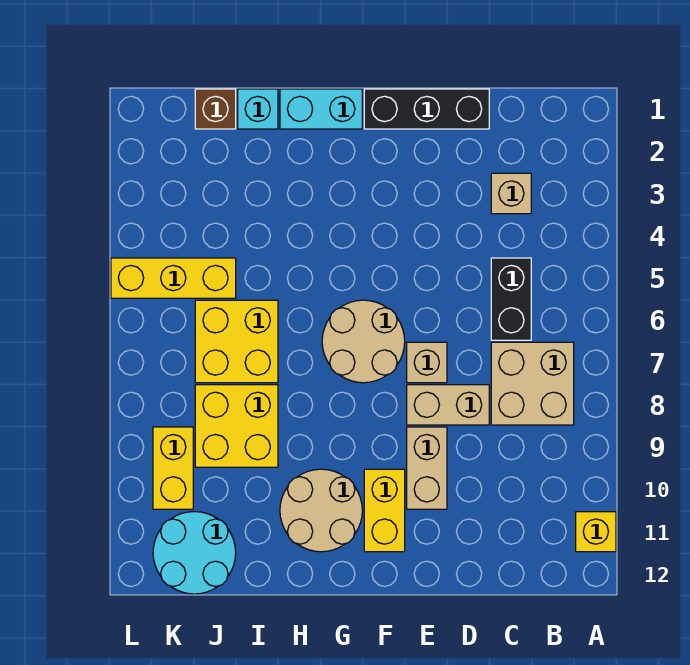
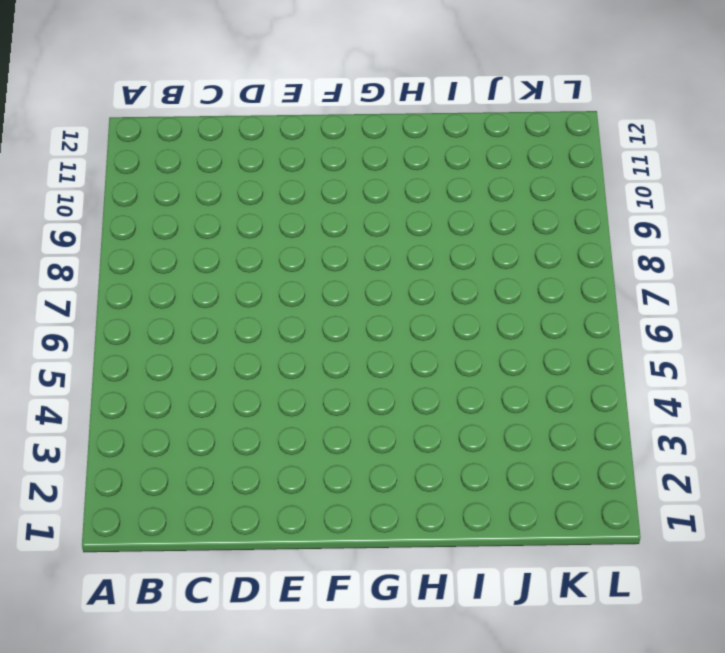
none -> yellow 1x1 brick [576,512,616,552]
none -> tan 2x2 brick [491,342,574,425]
none -> tan 1x1 brick [491,173,531,214]

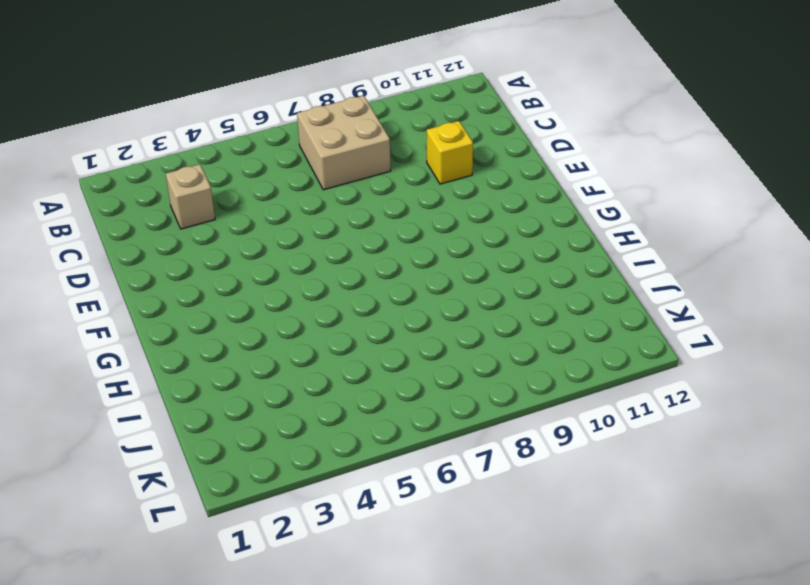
yellow 1x1 brick [427,121,473,184] -> yellow 1x1 brick moved to [576,512,616,552]
none -> black 1x2 brick [491,258,531,340]
none -> black 1x3 brick [364,89,489,129]
none -> tan 1x2 brick [407,385,489,425]

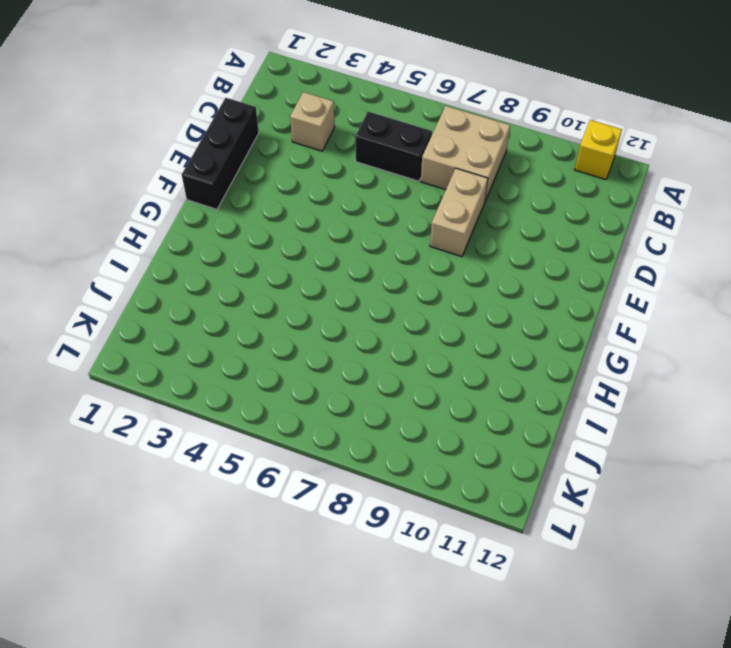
none -> tan 1x1 brick [407,342,447,383]
none -> tan 1x2 brick [407,427,447,509]
none -> tan 2x2 round brick [322,300,405,383]

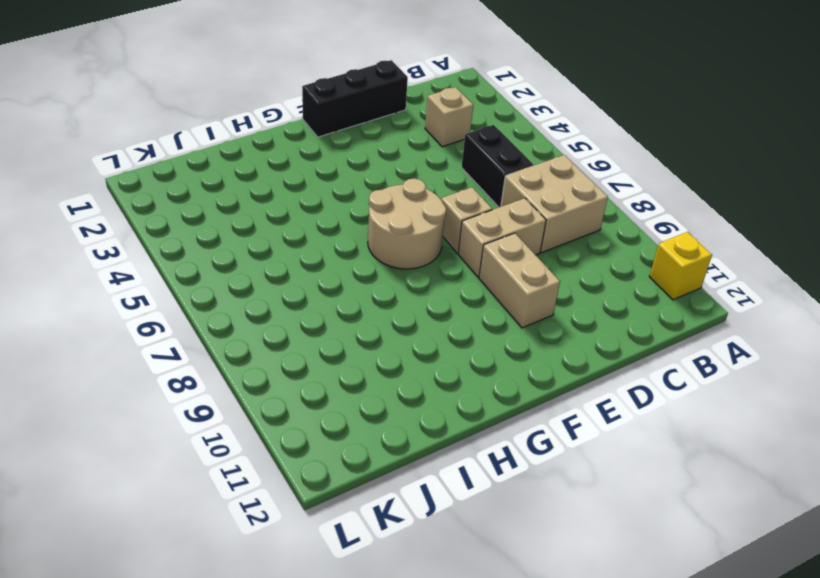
none -> yellow 1x2 brick [364,469,405,552]
none -> cyan 1x2 brick [280,89,362,129]
none -> tan 2x2 round brick [280,469,362,552]

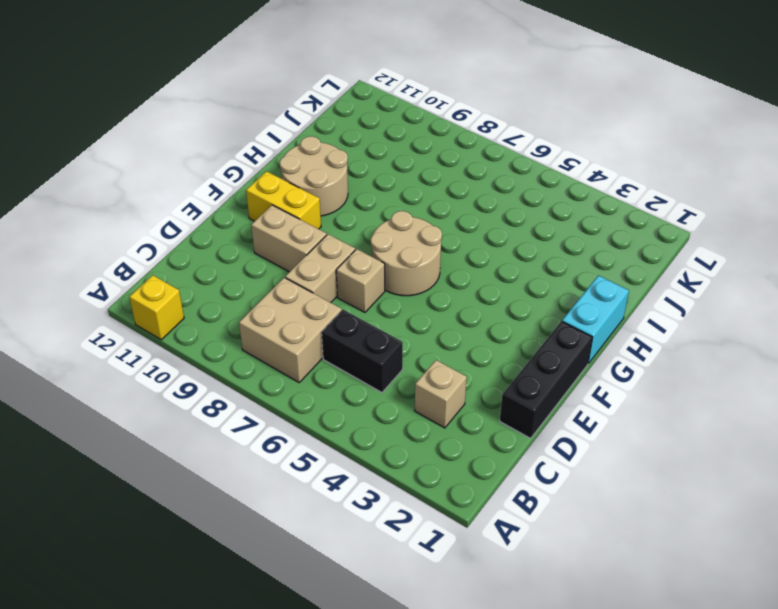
none -> cyan 1x1 brick [238,89,278,129]
none -> yellow 2x2 brick [195,300,278,383]
none -> yellow 2x2 brick [195,385,278,467]

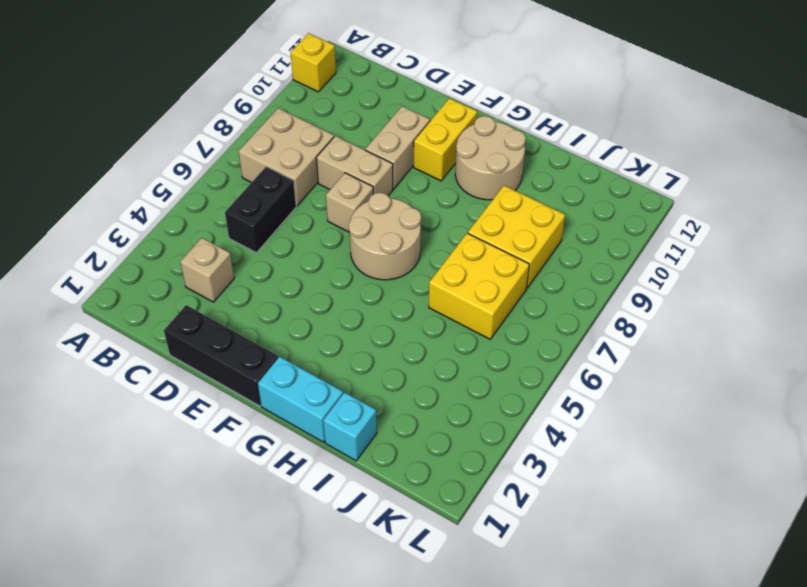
none -> brown 1x1 brick [195,89,236,129]
none -> yellow 1x3 brick [111,258,236,298]
none -> cyan 2x2 round brick [153,512,236,594]

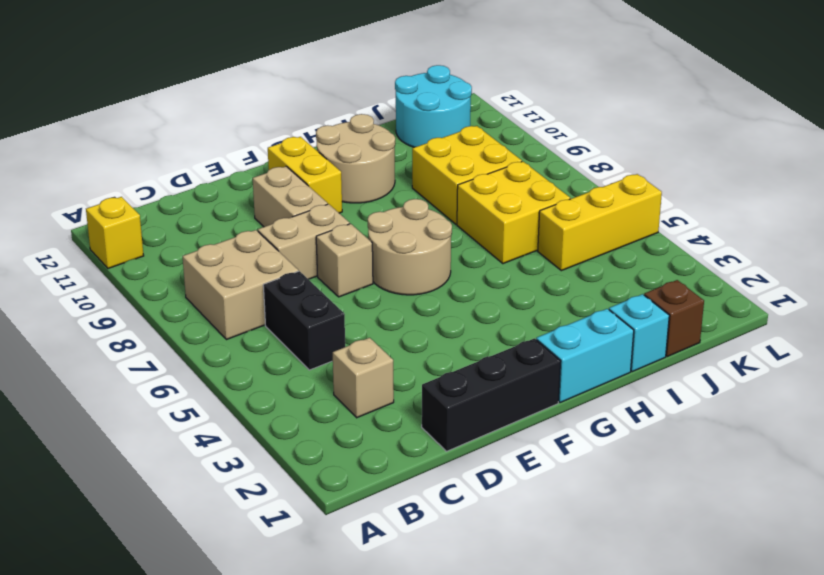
none -> yellow 1x2 brick [153,427,193,509]

